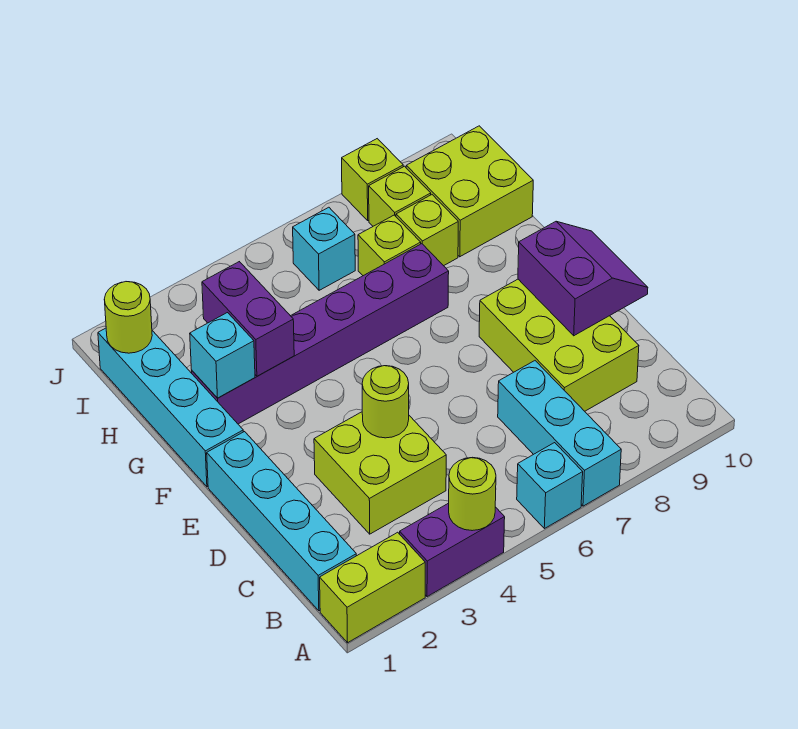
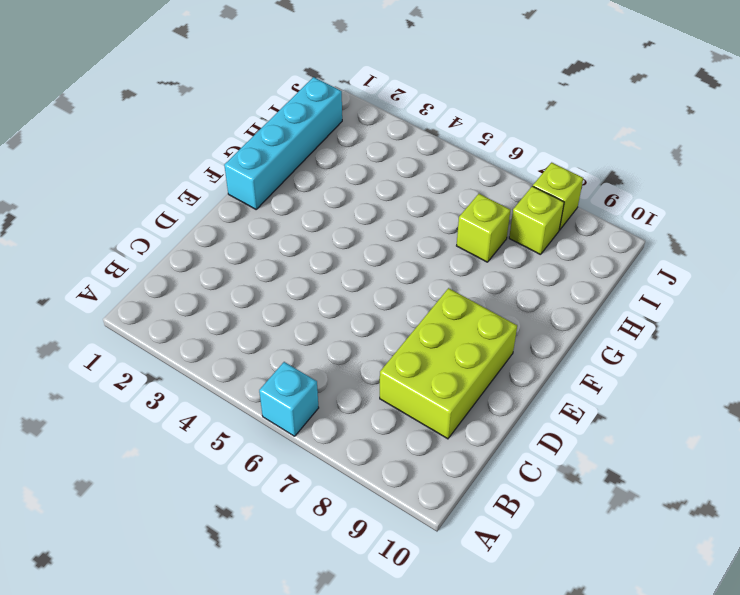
none -> lime 1x2 brick [320,532,425,643]
none -> purple 1x2 brick [400,503,505,597]
none -> cyan 1x3 brick [498,361,621,506]

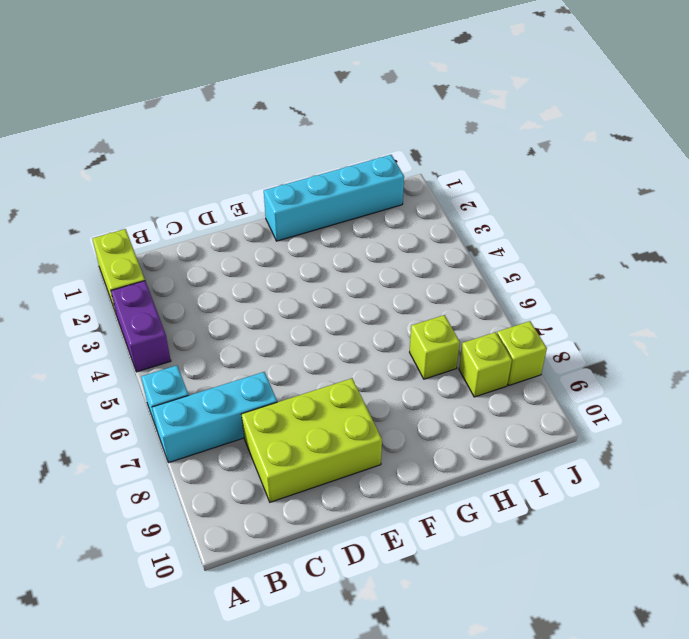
none -> cyan 1x4 brick [207,432,356,611]
none -> lime 2x2 brick [314,412,446,534]
none -> purple 1x6 brick [192,244,449,424]

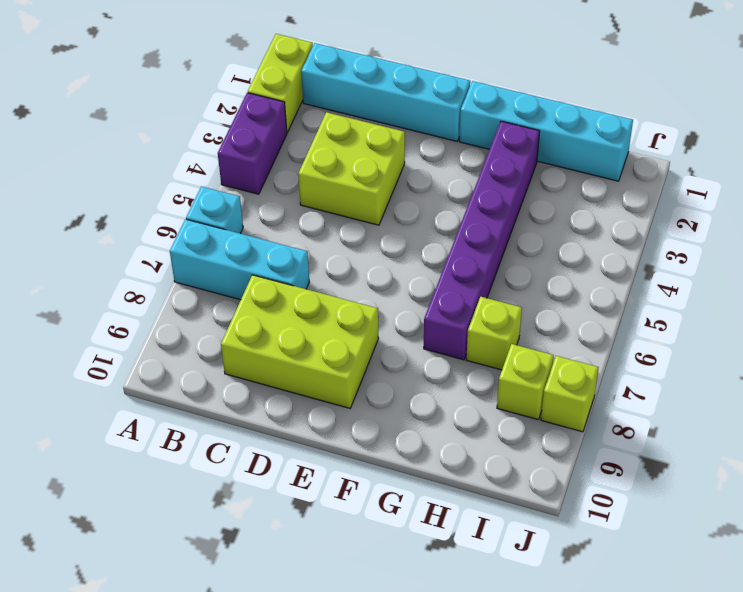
none -> lime 1x1 brick [396,195,458,266]
none -> lime 2x2 brick [406,126,533,257]
none -> cyan 1x1 brick [293,207,355,290]

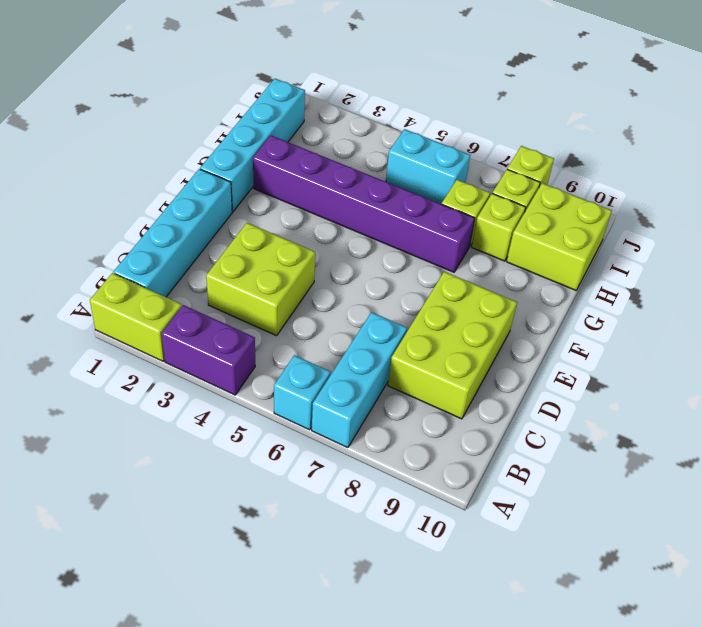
cyan 1x2 brick [386,129,470,204] -> cyan 1x1 brick [293,207,355,290]
none -> lime 1x1 round brick [449,457,496,531]
none -> lime 1x1 round brick [362,366,409,438]
none -> purple 2x2 slope [518,222,648,336]

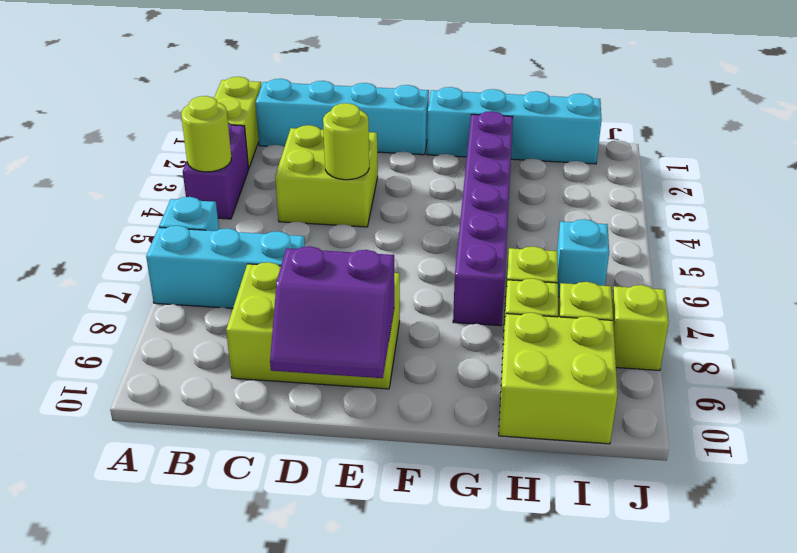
none -> cyan 1x1 brick [190,313,255,398]
none -> purple 1x2 brick [202,262,294,376]
none -> lime 1x1 round brick [104,282,152,353]

